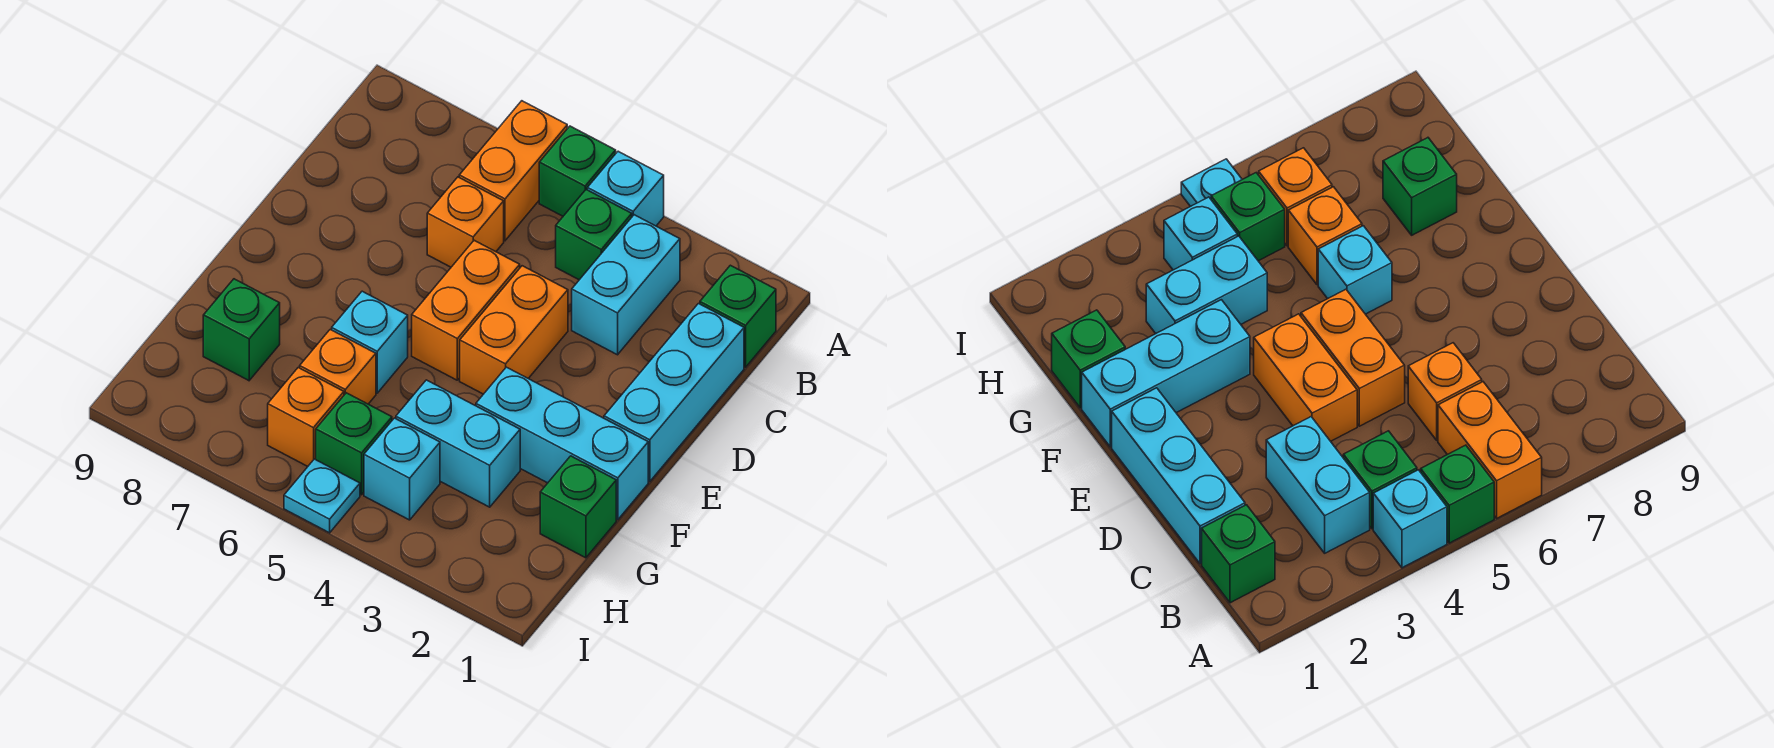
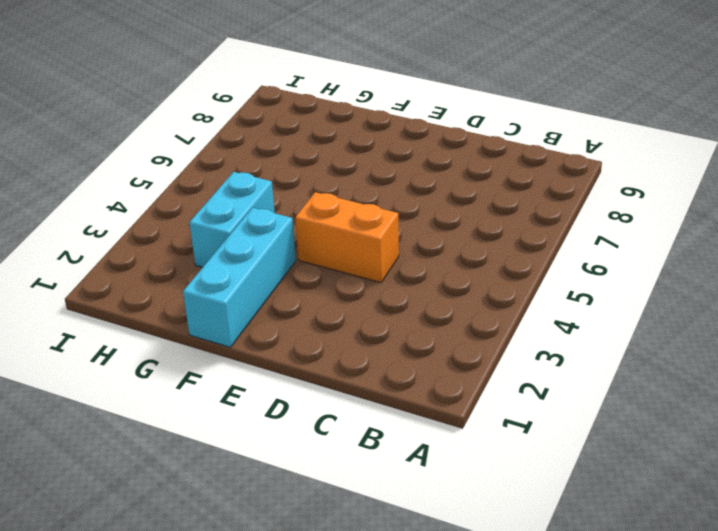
none -> cyan 1x1 brick [587,151,664,226]
none -> green 1x1 brick [539,126,616,216]
none -> orange 1x2 brick [459,101,567,241]

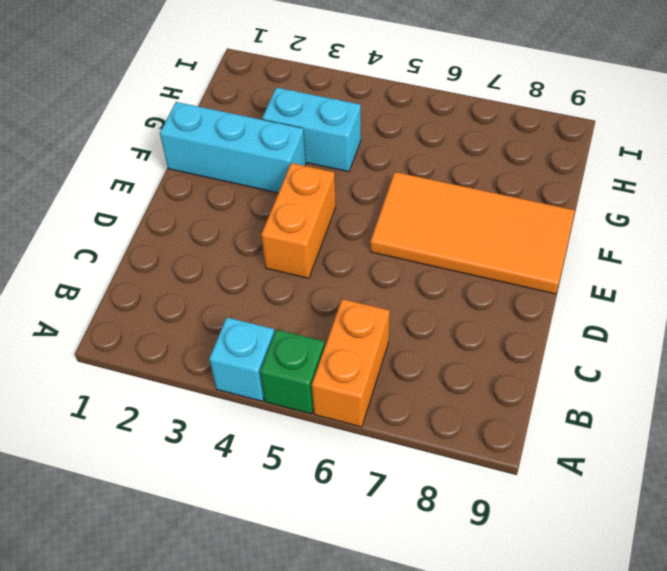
orange 2x4 tile [370,172,575,294] -> cyan 1x1 brick [332,291,408,393]
none -> green 1x1 brick [700,265,776,367]
none -> cyan 1x2 brick [572,215,680,355]
none -> green 1x1 brick [556,190,632,280]

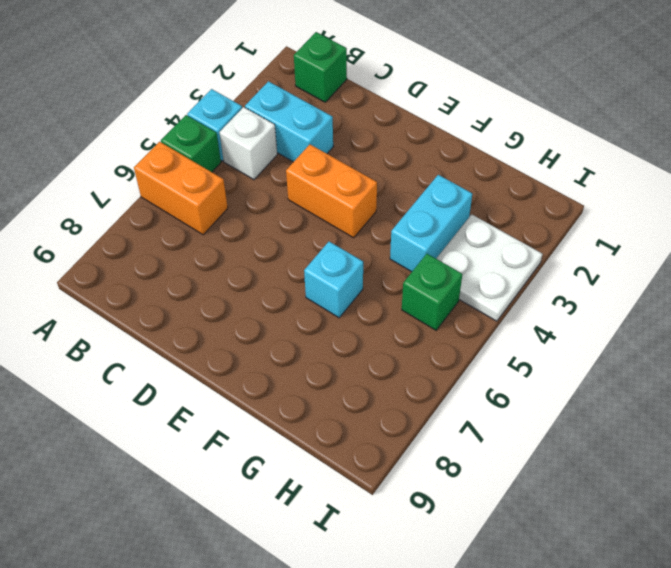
white 1x1 brick [219,107,277,180] -> green 1x1 brick [556,190,632,280]
white 2x2 plate [436,214,542,321] -> cyan 1x1 brick [364,418,440,520]
none -> cyan 1x3 brick [604,304,744,482]
none -> orange 1x1 brick [427,177,504,267]
none -> orange 1x2 brick [412,240,520,380]

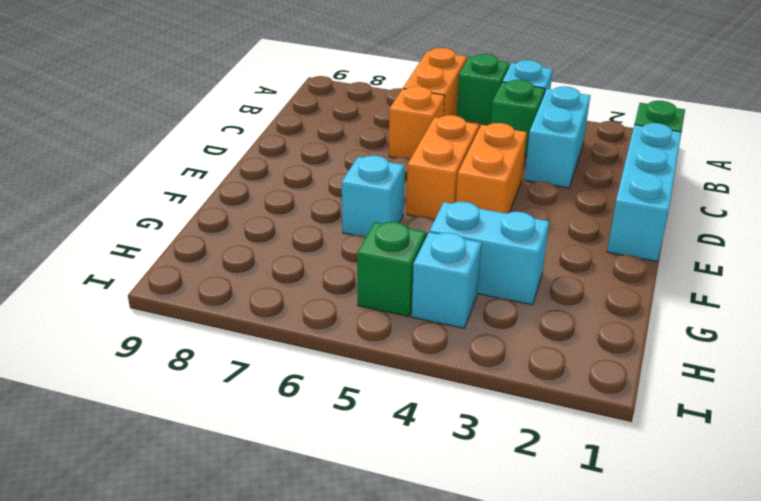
none -> cyan 1x3 brick [476,367,648,520]
none -> green 1x1 brick [540,456,616,558]
none -> orange 1x1 brick [300,330,376,404]

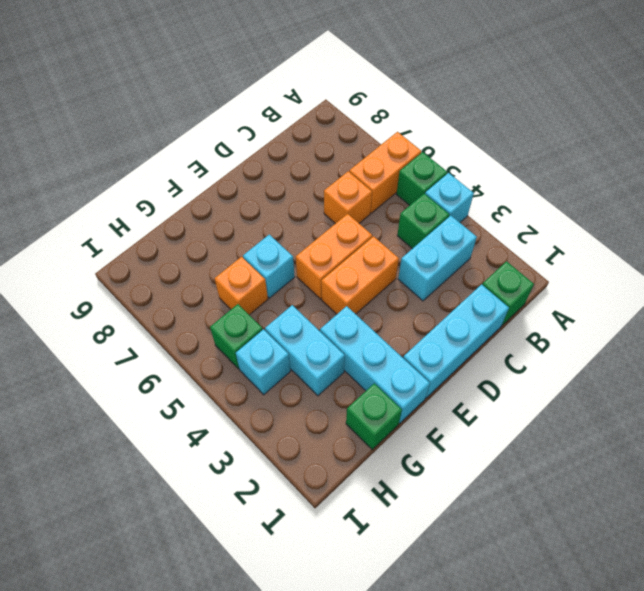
none -> green 1x1 brick [203,279,280,381]
none -> orange 1x1 brick [268,368,344,466]
none -> cyan 1x1 plate [284,459,360,533]

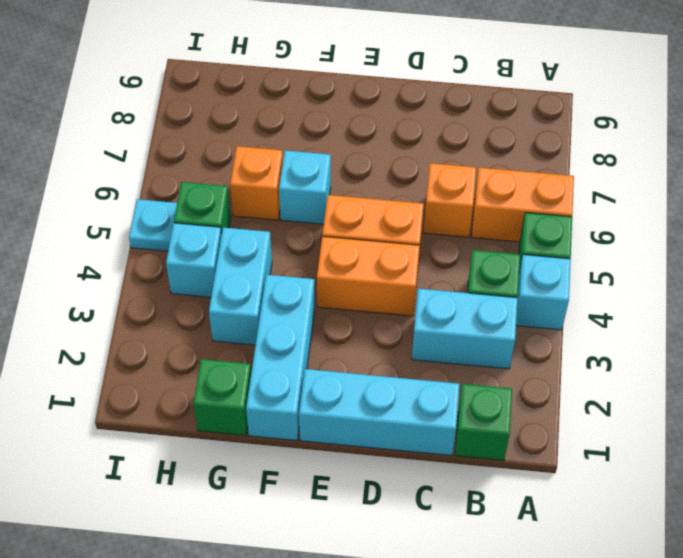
none -> green 1x1 brick [203,279,280,381]
none -> orange 1x1 brick [268,368,344,466]

